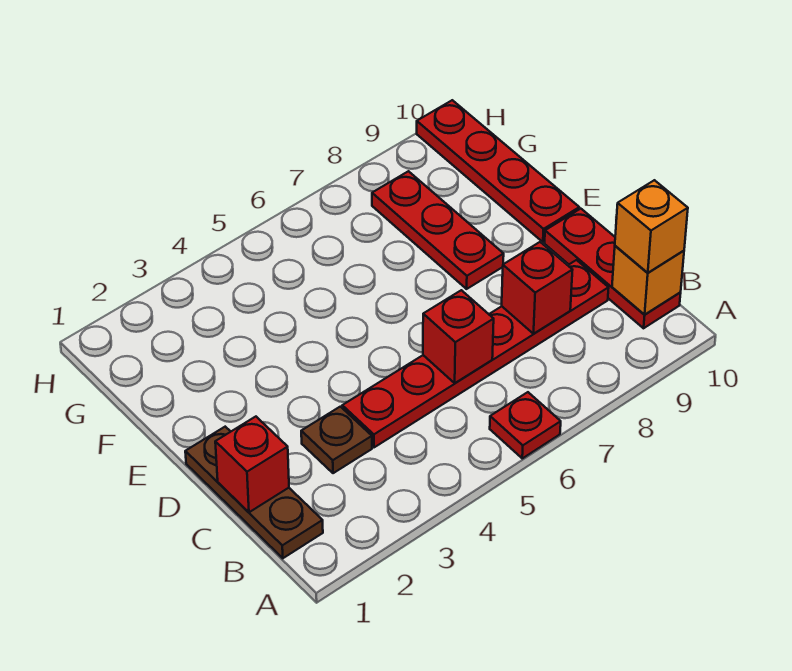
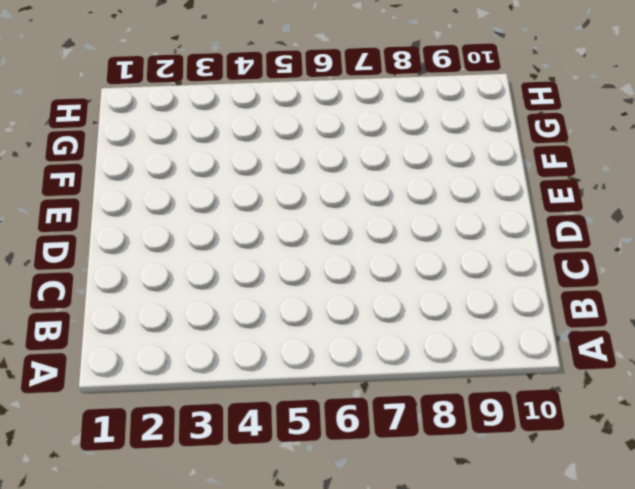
none -> red 1x1 plate [490,392,561,458]
none -> brown 1x3 plate [185,427,323,558]
none -> red 1x3 plate [545,209,681,328]

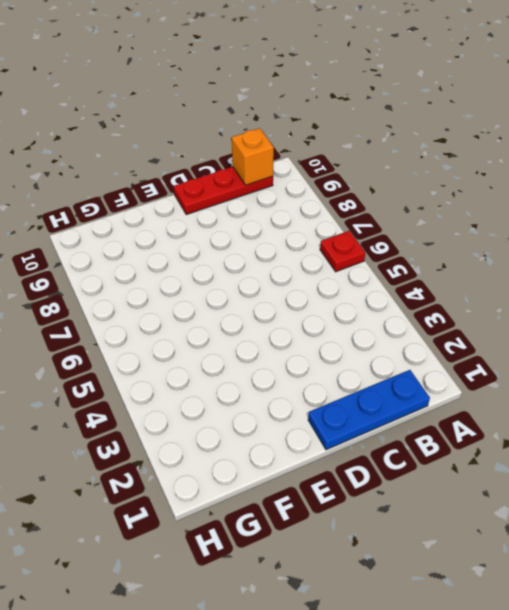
blue 1x3 plate [308,370,430,450] -> brown 1x3 plate [185,427,323,558]
none -> brown 1x1 plate [301,407,372,473]
none -> red 1x6 plate [342,260,609,447]
none -> red 1x3 plate [372,171,504,289]

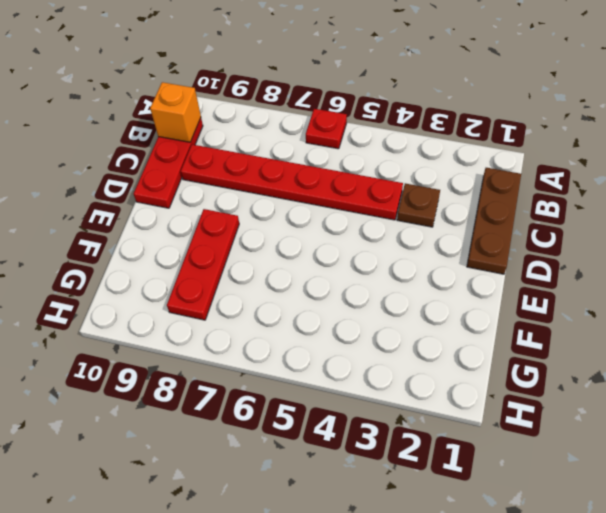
none -> red 1x4 plate [417,100,579,242]
none -> red 1x1 brick [215,417,289,512]
none -> red 1x1 brick [423,290,494,383]

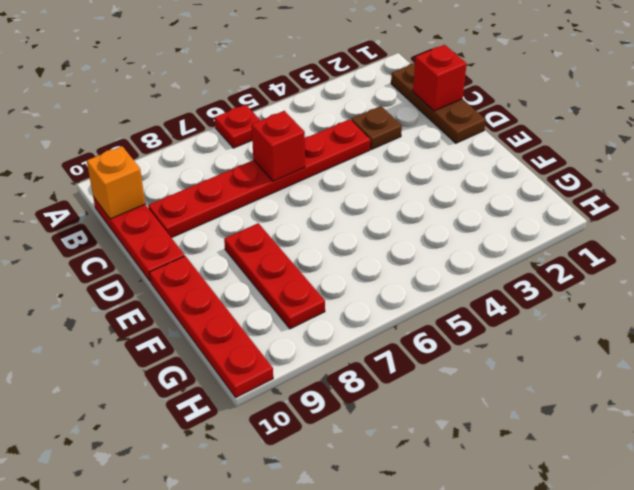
none -> red 1x1 brick [502,242,572,334]
none -> orange 1x1 brick [615,180,688,273]

